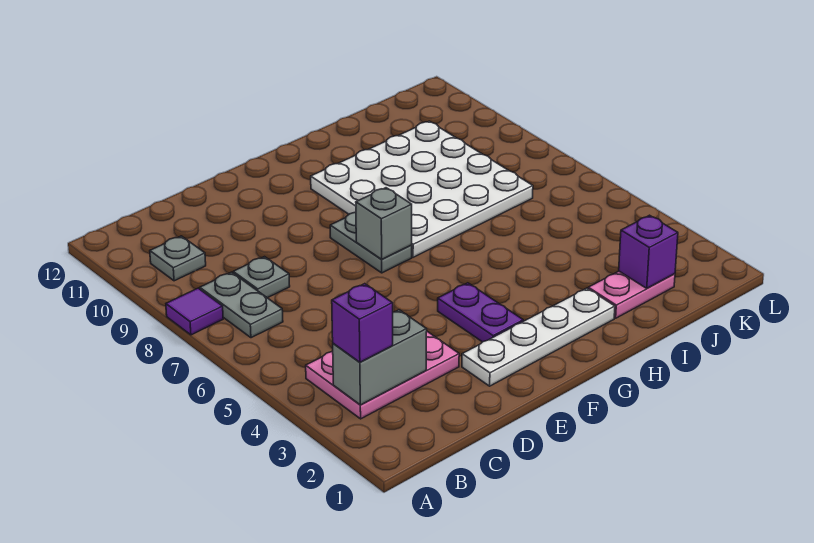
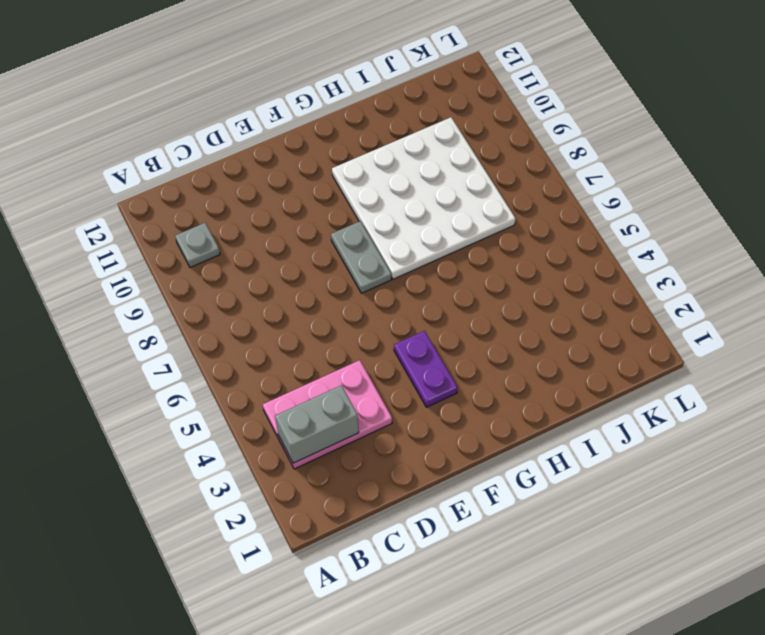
none -> purple 1x1 tile [166,288,223,335]
none -> grey 1x2 plate [200,272,283,338]
none -> grey 1x1 plate [233,257,290,298]

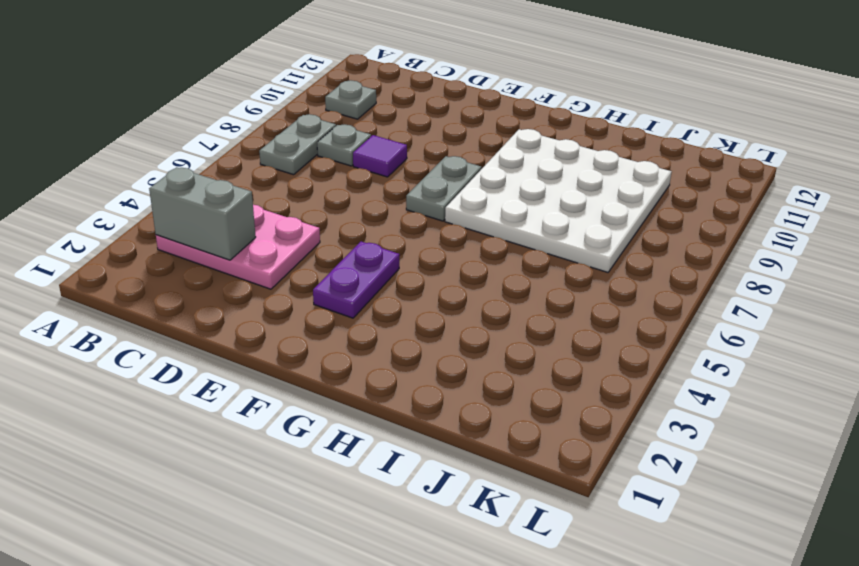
purple 1x1 tile [353,135,407,177] -> purple 1x1 tile moved to [166,288,223,335]
none -> white 1x4 plate [462,288,615,386]
none -> pink 1x2 plate [588,271,675,318]
none -> grey 1x1 brick [356,188,412,259]

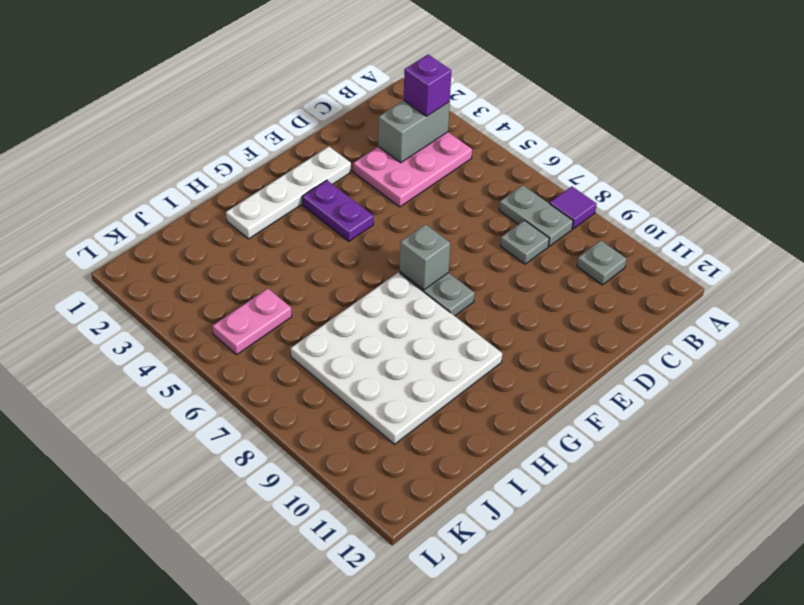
pink 1x2 plate [213,289,292,354] -> pink 1x2 plate moved to [588,271,675,318]
none -> purple 1x1 brick [619,215,678,288]

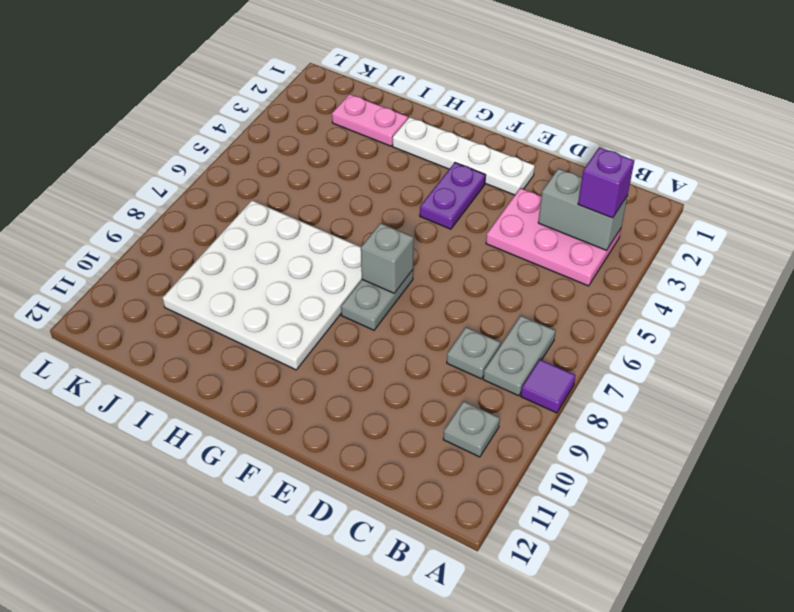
none -> purple 1x1 brick [619,215,678,288]

